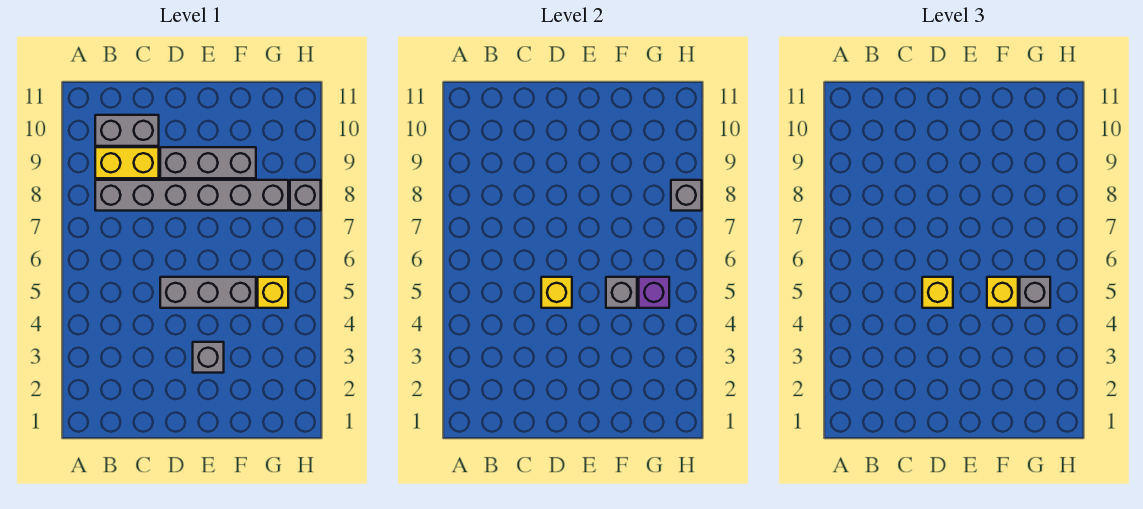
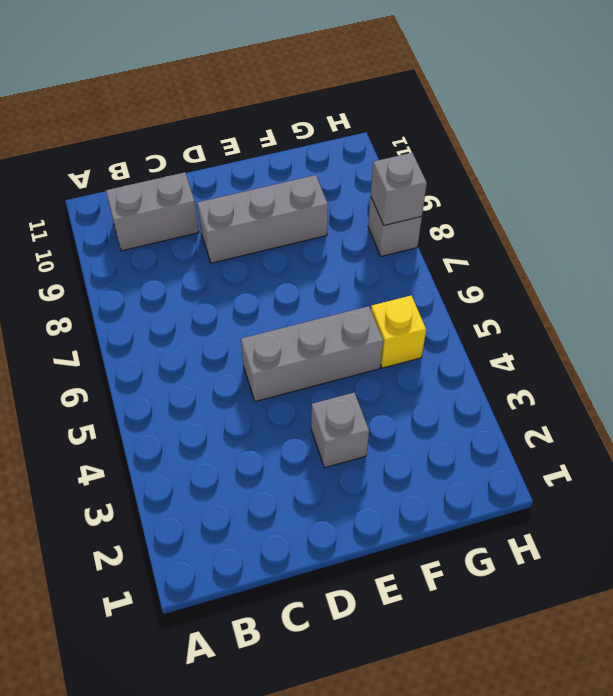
none -> grey 1x6 brick [95,180,288,211]
none -> yellow 1x2 brick [95,147,159,178]
none -> yellow 1x1 brick [541,277,572,308]

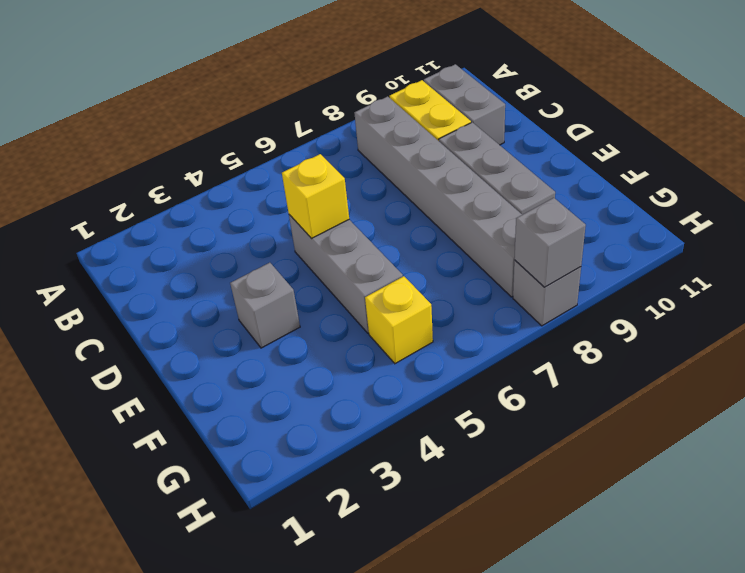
none -> grey 1x1 brick [606,277,637,308]
none -> purple 1x1 brick [639,277,669,308]
none -> yellow 1x1 brick [922,277,953,308]

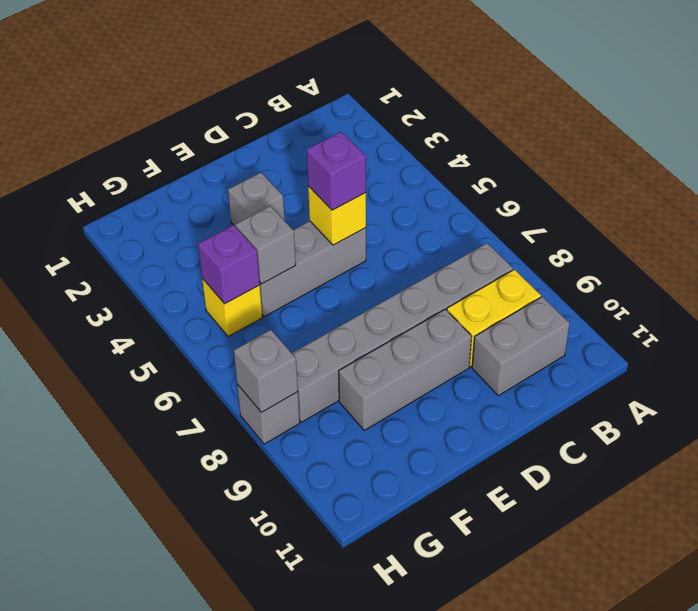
purple 1x1 brick [307,132,366,210] -> yellow 1x1 brick [922,277,953,308]
none -> yellow 1x1 brick [987,277,1018,308]
none -> grey 1x1 brick [1020,277,1050,308]

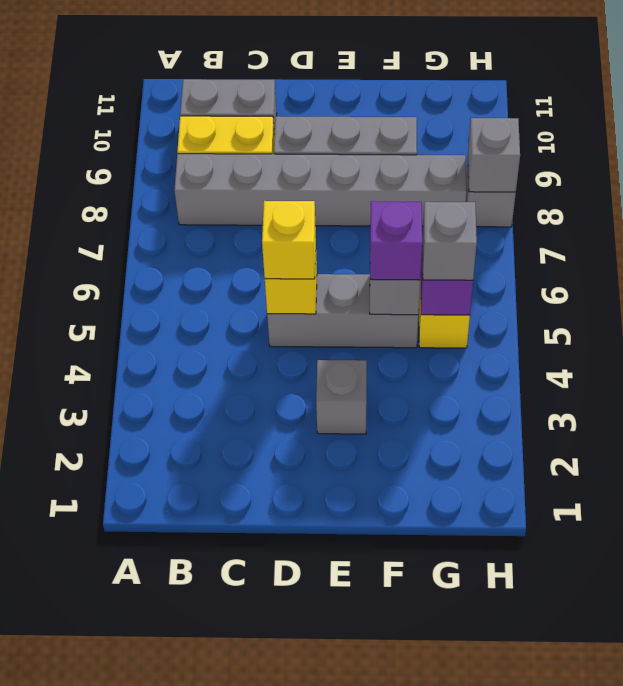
purple 1x1 brick [370,201,422,280] -> yellow 1x1 brick [987,277,1018,308]

